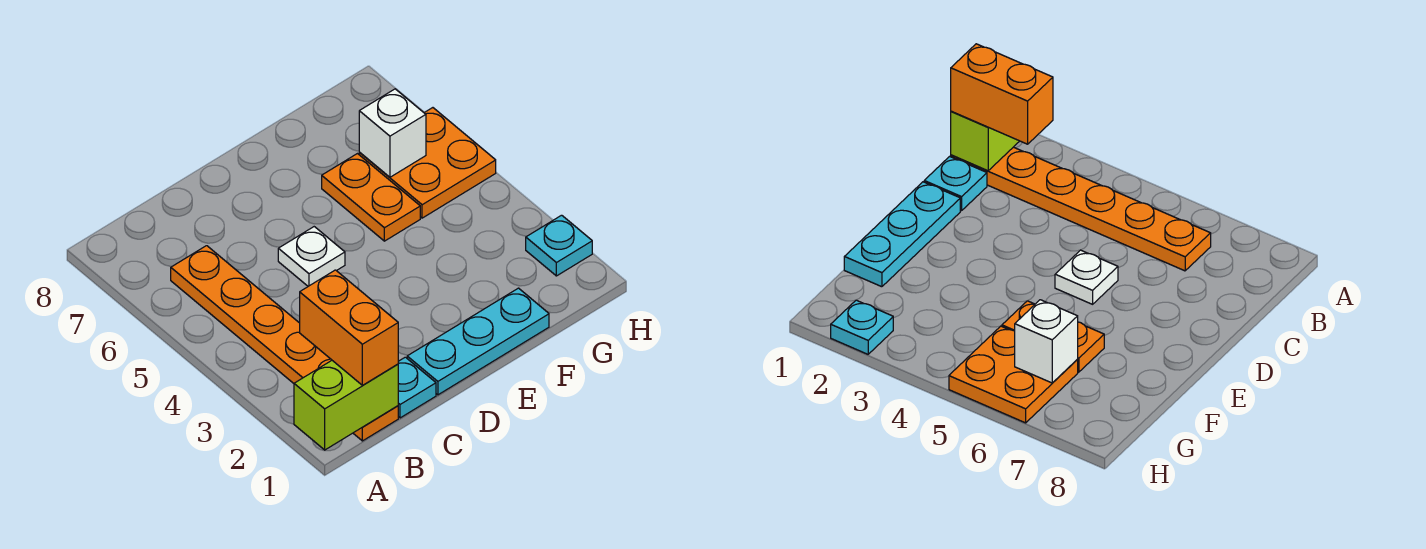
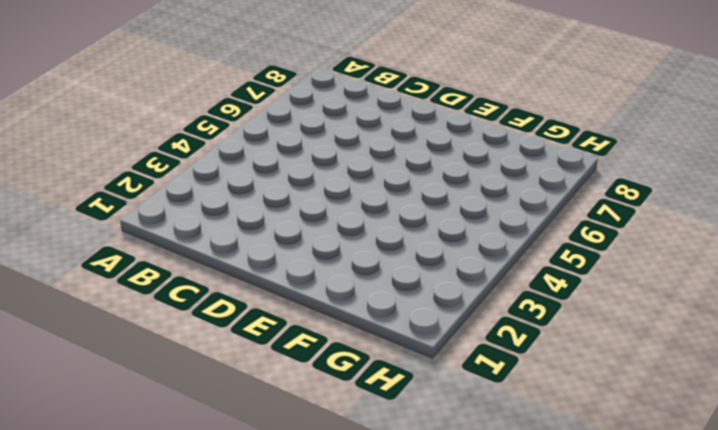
none -> orange 1x6 plate [171,246,398,441]
none -> cyan 1x1 plate [398,357,436,418]

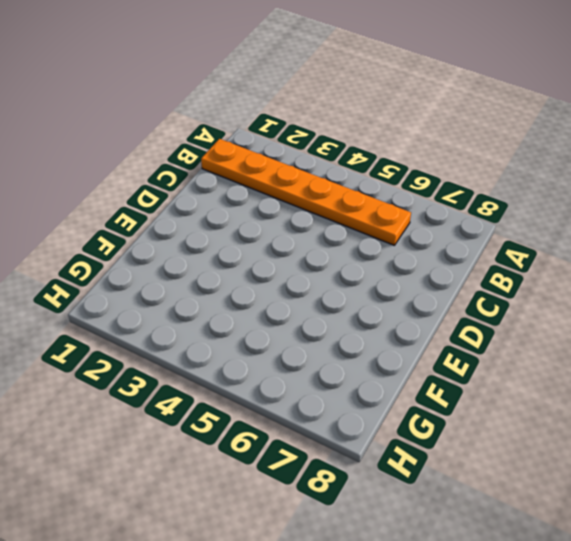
none -> cyan 1x1 plate [398,357,436,418]
none -> cyan 1x3 plate [407,288,549,395]

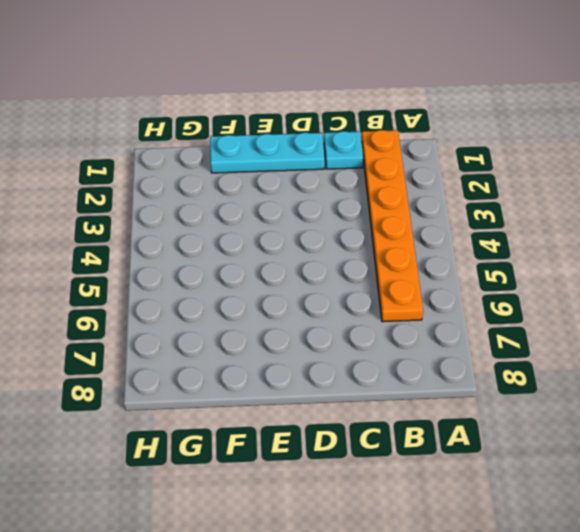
none -> white 1x1 plate [278,227,345,286]
none -> orange 1x2 plate [322,154,420,241]

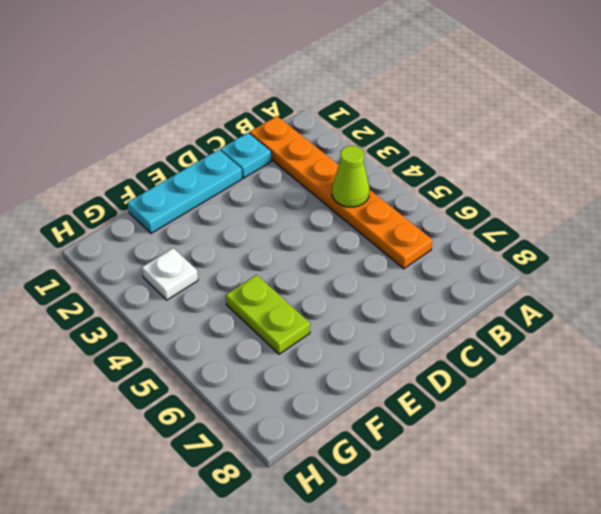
lime 1x1 cone [332,146,369,207] -> none
lime 1x2 plate [226,275,310,354] -> orange 1x2 plate [322,154,420,241]
white 1x1 plate [142,248,198,300] -> white 1x1 plate moved to [278,227,345,286]
none -> orange 2x2 plate [359,108,496,218]
none -> cyan 1x1 plate [526,215,592,276]

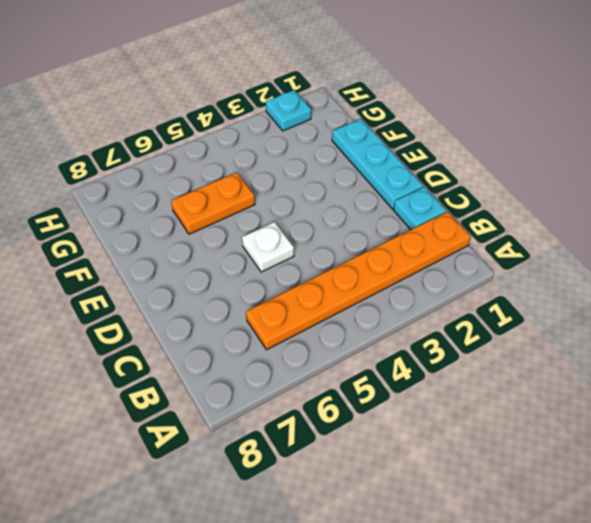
none -> orange 2x2 plate [359,108,496,218]
none -> lime 1x2 brick [294,361,398,450]

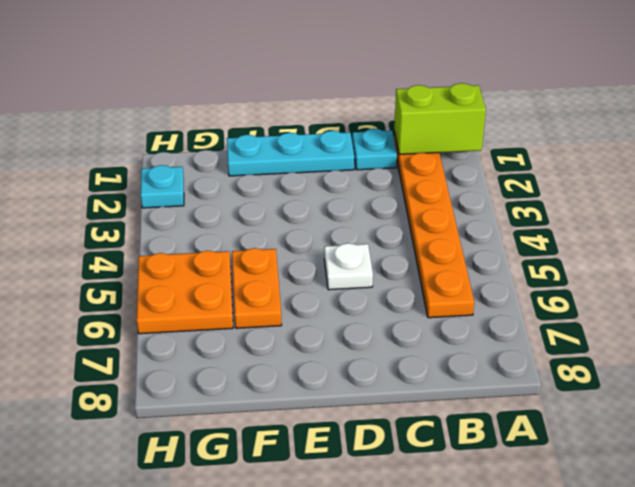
none -> white 1x1 brick [359,89,426,177]
none -> orange 1x2 brick [300,270,398,385]

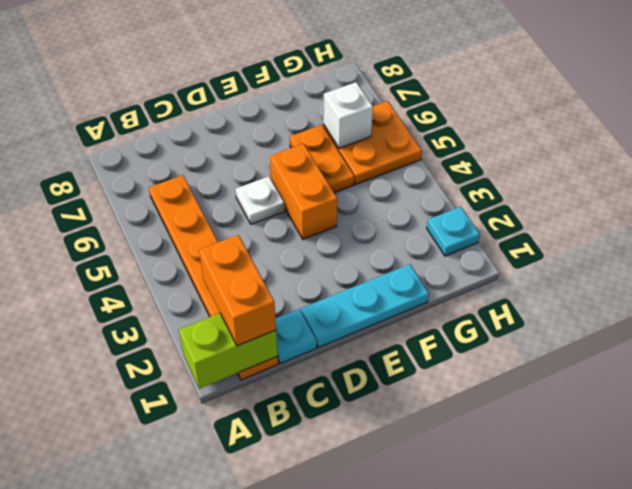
orange 1x2 brick [270,144,337,239] -> none

